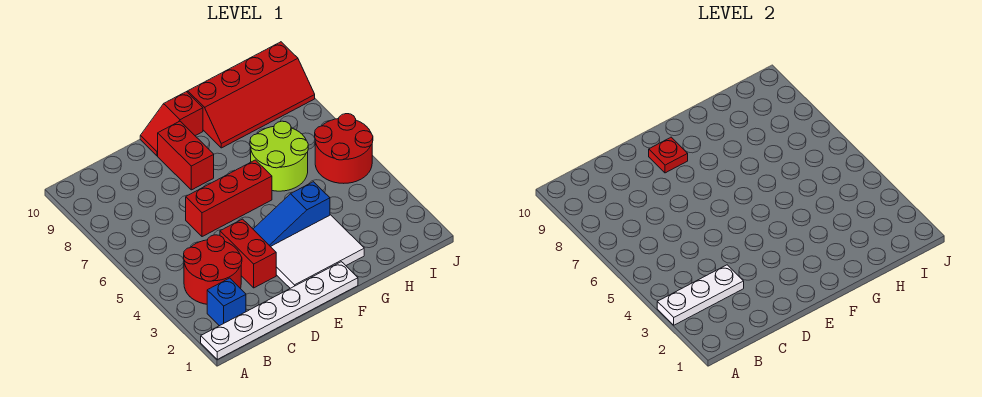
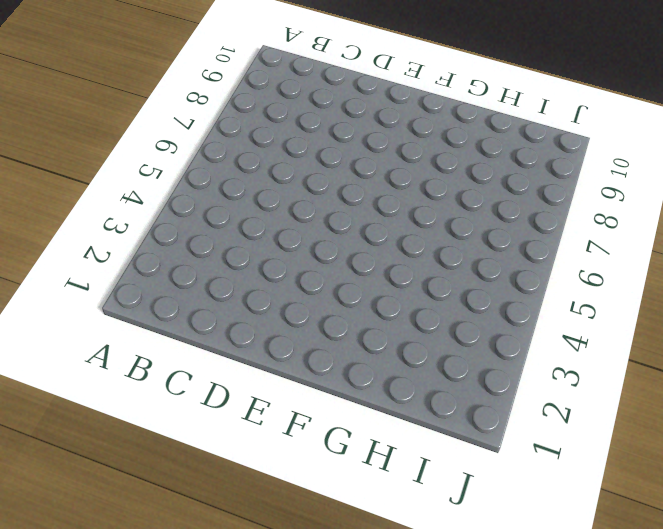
none -> white 1x6 plate [201,262,358,359]
none -> blue 1x1 brick [207,278,246,326]
none -> red 2x2 round brick [184,235,242,304]

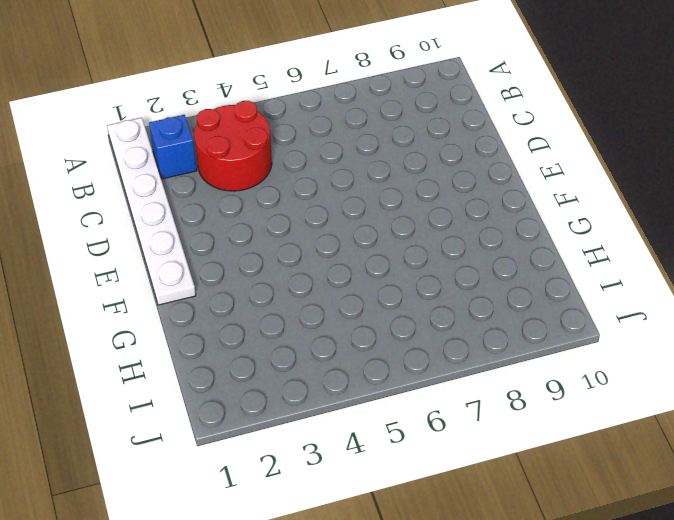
none -> red 1x2 brick [220,219,276,288]
none -> red 1x3 brick [186,160,272,237]
none -> white 2x3 tile [271,215,364,288]

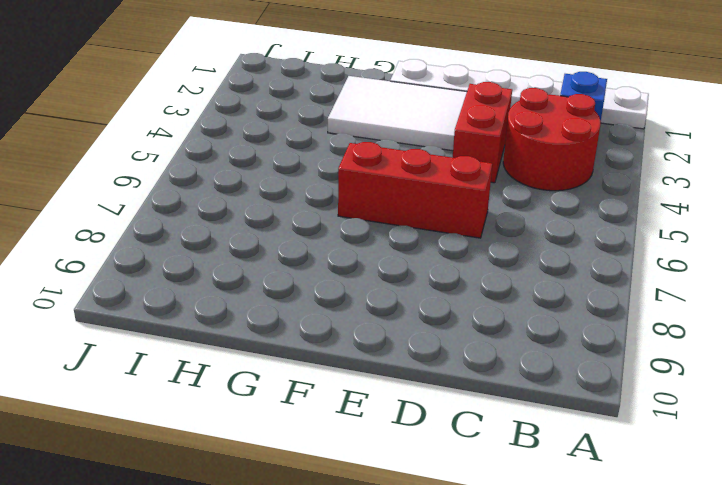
none -> blue 1x3 slope [253,182,330,247]
none -> red 1x2 brick [158,121,214,190]
none -> red 1x2 slope [140,92,203,156]

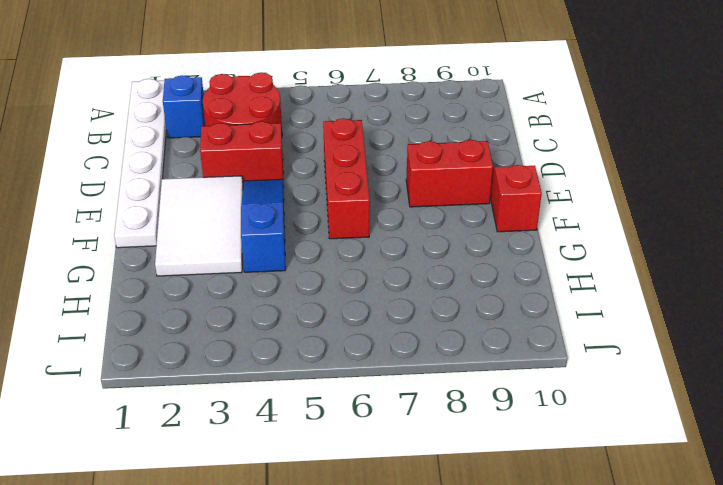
none -> lime 2x2 round brick [250,121,308,191]
none -> red 2x4 slope [188,42,315,148]
none -> red 2x2 round brick [315,114,373,183]

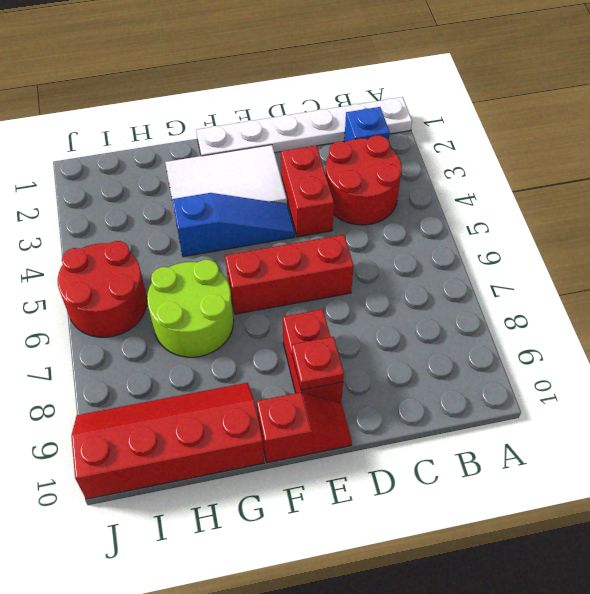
none -> white 1x3 plate [657,265,744,325]

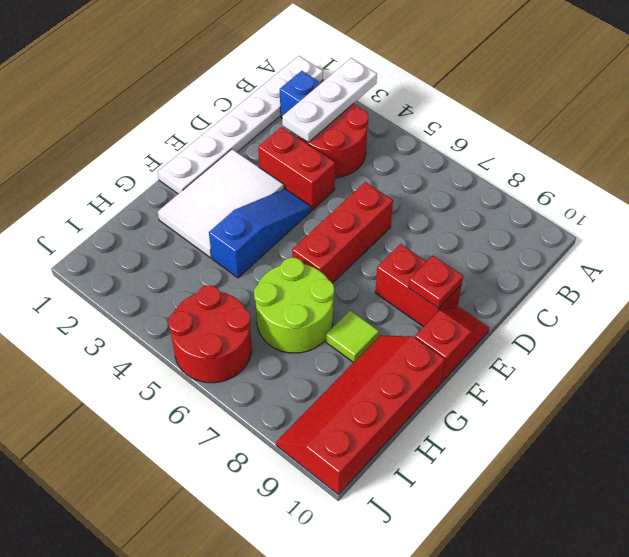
lime 1x1 tile [326,311,379,363] -> none

